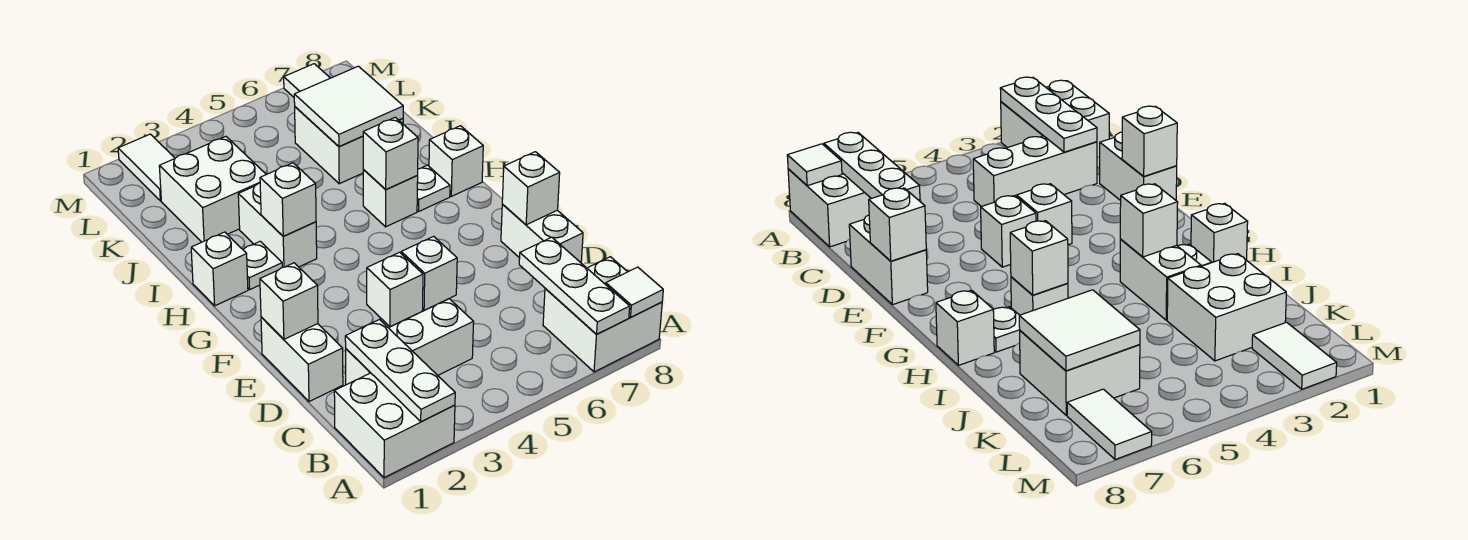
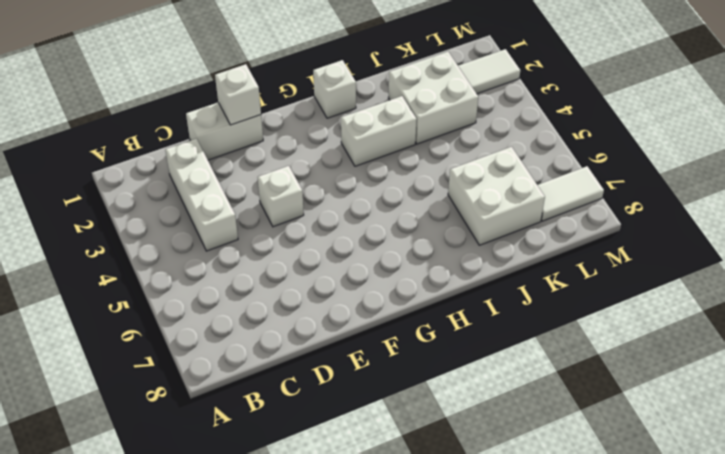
none -> white 2x2 brick [334,373,455,478]
none -> white 2x2 brick [543,257,662,372]
none -> white 1x2 brick [501,204,583,263]

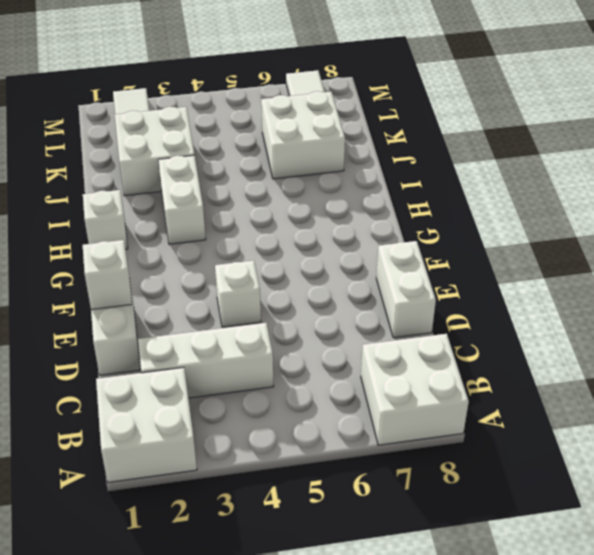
none -> white 1x1 brick [401,236,457,310]
none -> white 1x1 plate [243,241,282,289]
none -> white 1x1 brick [363,170,418,227]

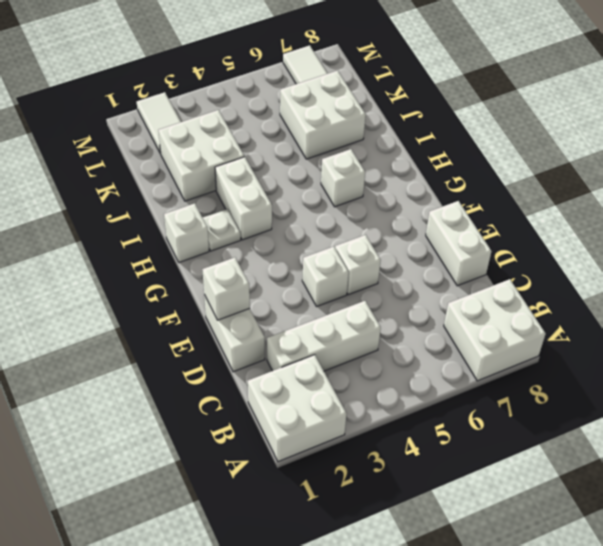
none -> white 1x1 plate [417,165,450,211]
none -> white 1x1 brick [429,126,483,196]
none -> white 1x3 plate [345,320,455,422]

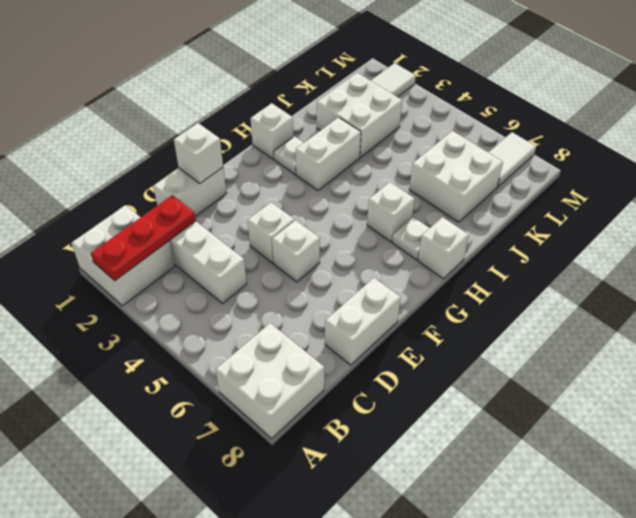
red 1x3 plate [91,195,196,281] -> white 1x3 plate [345,320,455,422]
none -> white 1x3 plate [519,237,630,334]
none -> white 1x1 tile [606,267,663,317]
none -> white 1x1 brick [502,152,560,225]

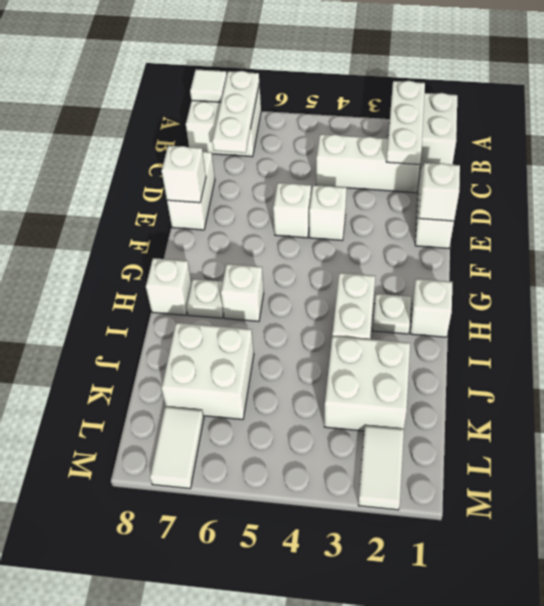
none -> white 1x1 brick [260,163,316,236]
none -> white 1x1 brick [363,117,418,190]
none -> white 2x2 tile [294,66,403,146]

